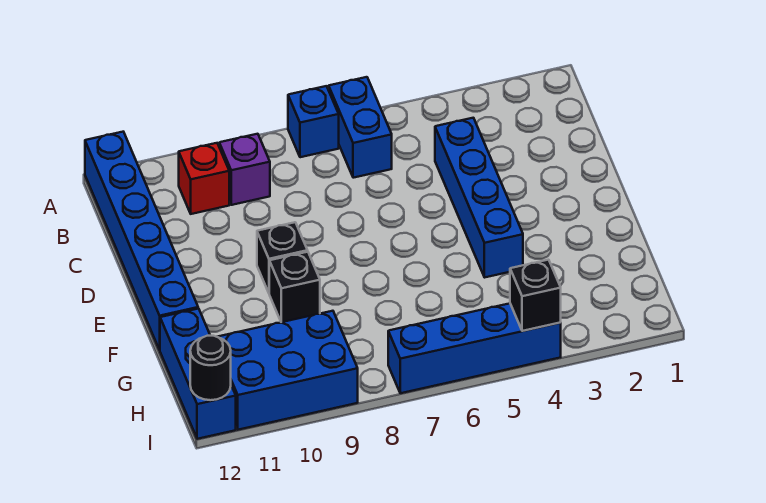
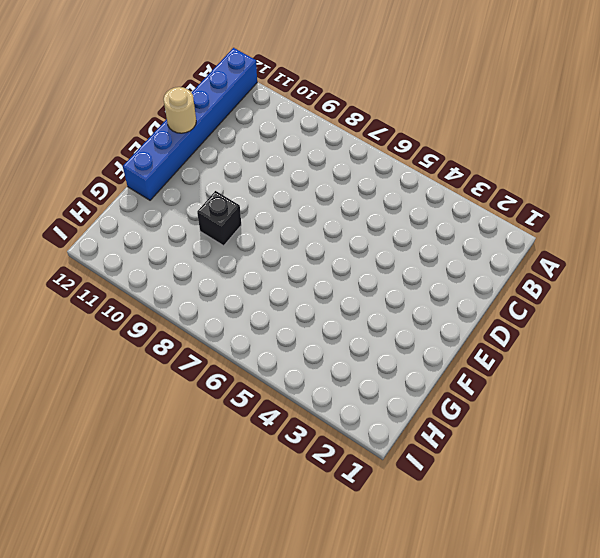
tan 1x1 round brick [164,87,196,133] -> none
none -> blue 1x2 brick [329,77,392,178]
none -> blue 1x1 brick [288,86,339,157]
none -> purple 1x1 brick [219,134,270,205]

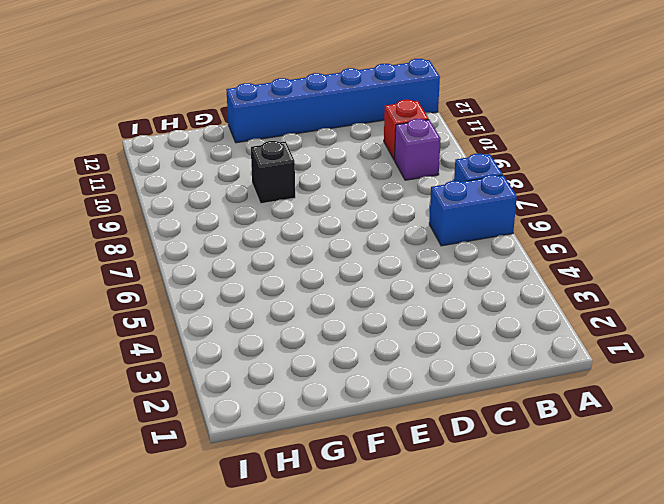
none -> blue 1x4 brick [435,118,523,277]
none -> black 1x1 brick [257,222,308,293]
none -> blue 1x3 brick [160,309,236,439]

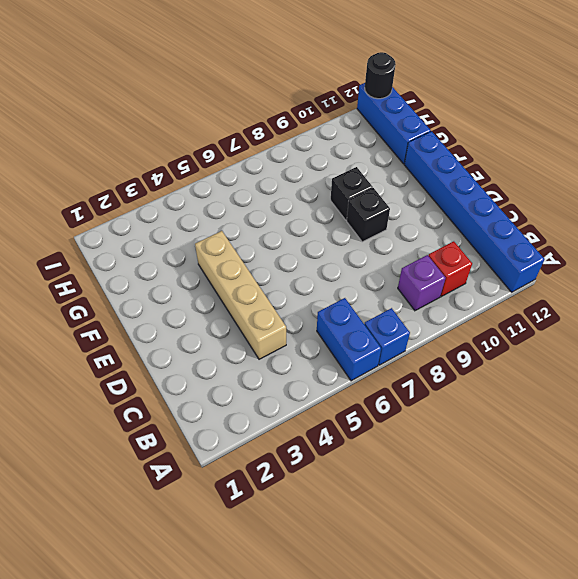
tan 1x4 brick [195,231,286,359] -> blue 1x4 brick [435,118,523,277]
none -> blue 2x3 brick [218,311,358,430]
none -> blue 1x4 brick [388,303,561,393]
none -> black 1x1 brick [510,260,561,331]

